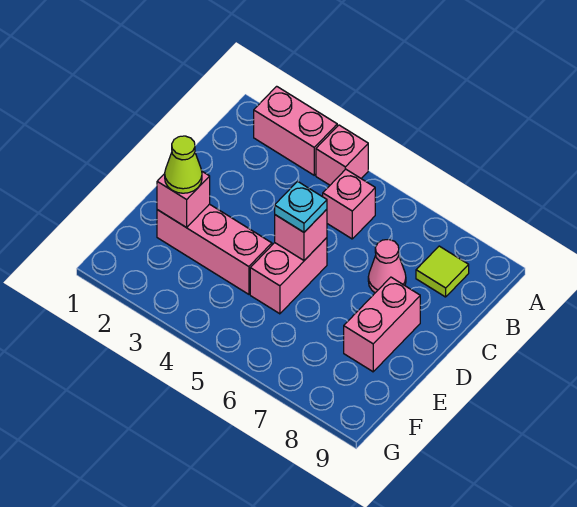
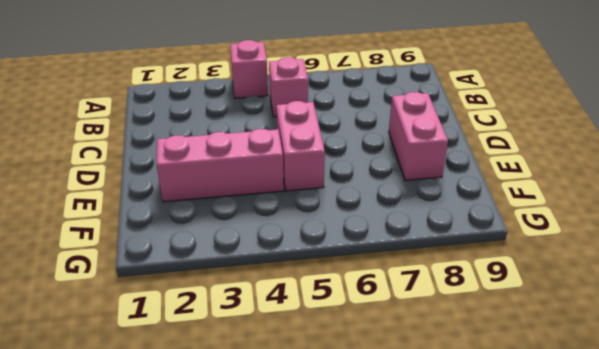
none -> pink 1x2 brick [254,86,337,175]
none -> lime 1x1 tile [416,246,469,297]
none -> pink 1x1 cone [368,239,406,293]

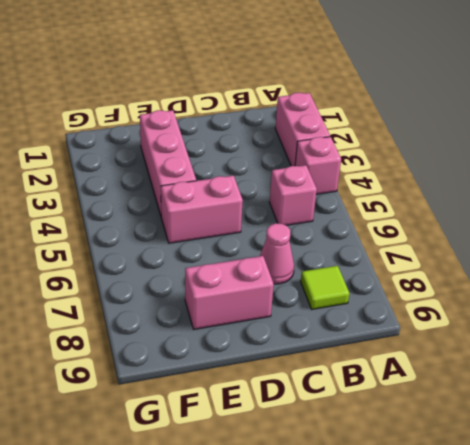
none -> pink 1x1 brick [275,209,327,260]
none -> pink 1x1 brick [157,172,210,228]
none -> cyan 1x1 plate [275,181,327,232]

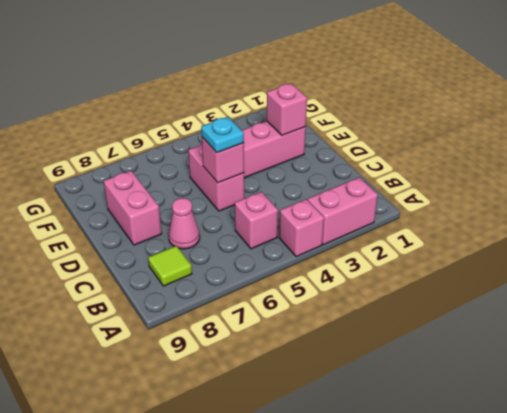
none -> lime 1x1 cone [165,136,202,193]

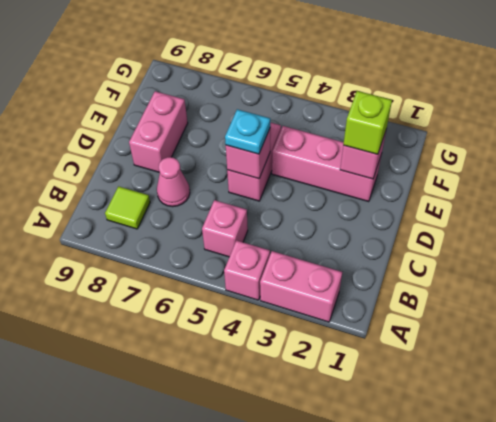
lime 1x1 brick [343,91,392,154] -> lime 1x1 cone [165,136,202,193]

